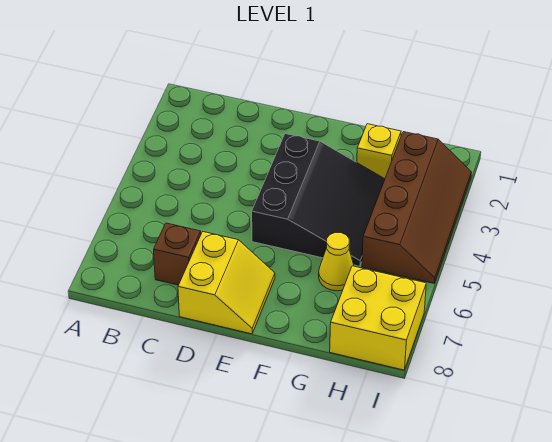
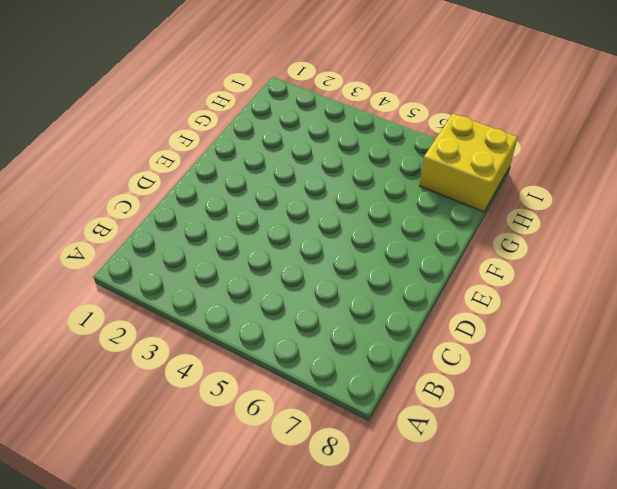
none -> brown 1x1 brick [154,223,201,285]
none -> yellow 2x2 slope [178,232,275,334]

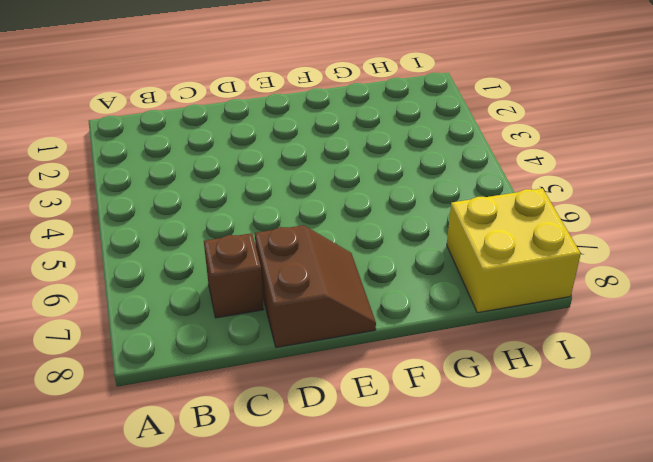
brown 2x2 slope [255,225,376,347] -> yellow 2x2 slope [178,232,275,334]
none -> black 3x3 slope [252,134,385,266]
none -> yellow 1x1 brick [357,124,401,179]

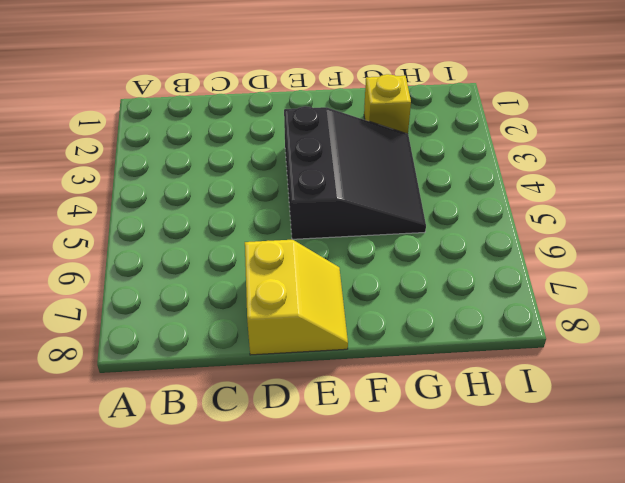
none -> brown 1x1 brick [154,223,201,285]
none -> yellow 1x1 cone [319,233,354,291]

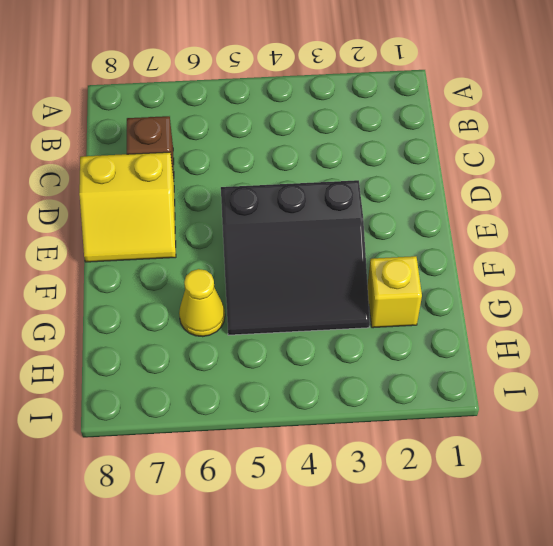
none -> brown 2x4 slope [362,132,472,283]
none -> yellow 2x2 brick [330,266,426,370]

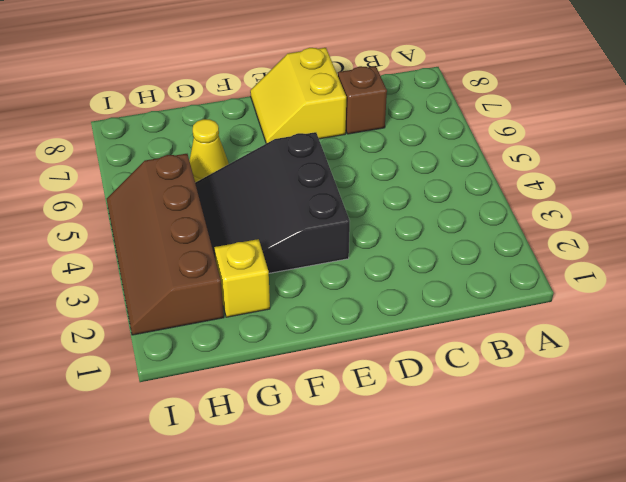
none -> yellow 2x2 brick [330,266,426,370]

